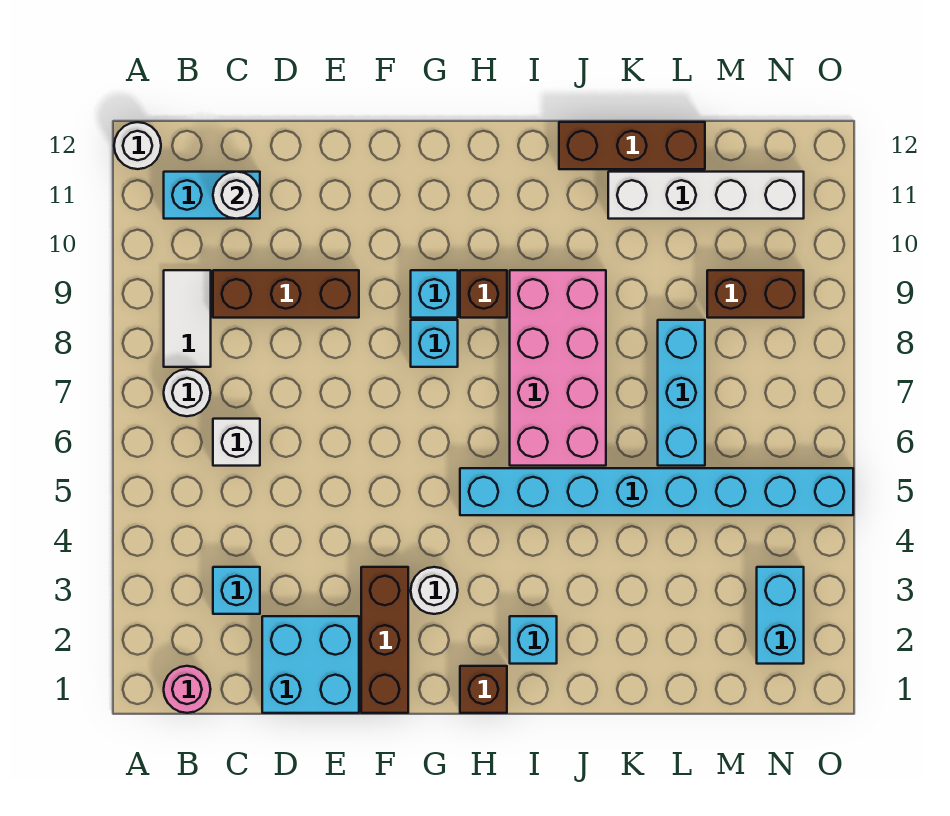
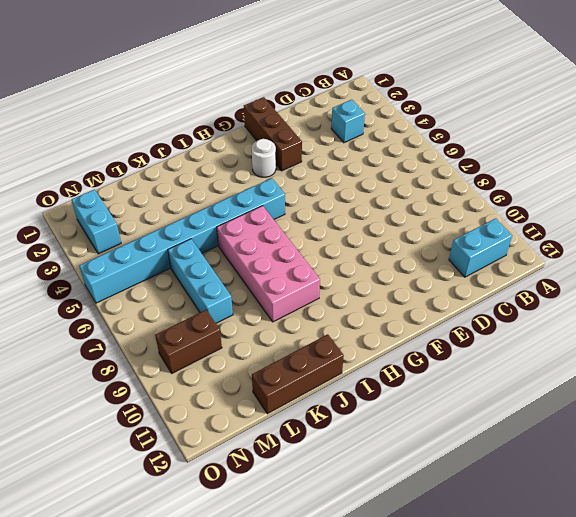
none -> white 1x1 round brick [114,122,161,169]
none -> pink 1x1 round brick [164,666,211,713]
none -> white 1x1 round brick [164,369,211,416]

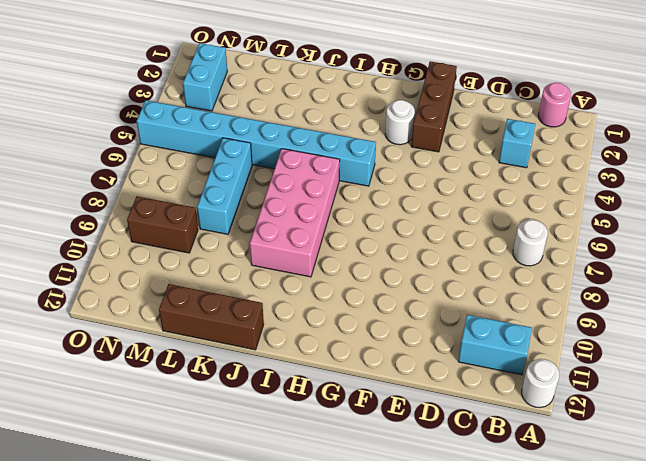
none -> white 1x2 tile [164,270,211,367]
none -> white 1x1 brick [213,419,260,466]
none -> brown 1x3 brick [213,270,359,318]

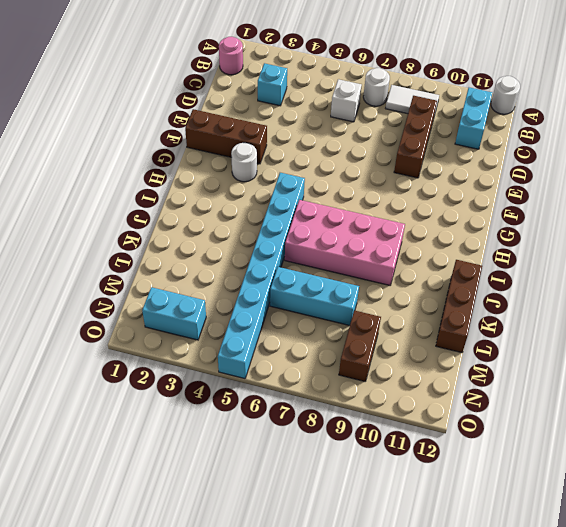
none -> cyan 2x2 brick [262,616,359,713]
none -> cyan 1x1 brick [411,320,458,367]
none -> cyan 1x1 brick [411,270,458,318]

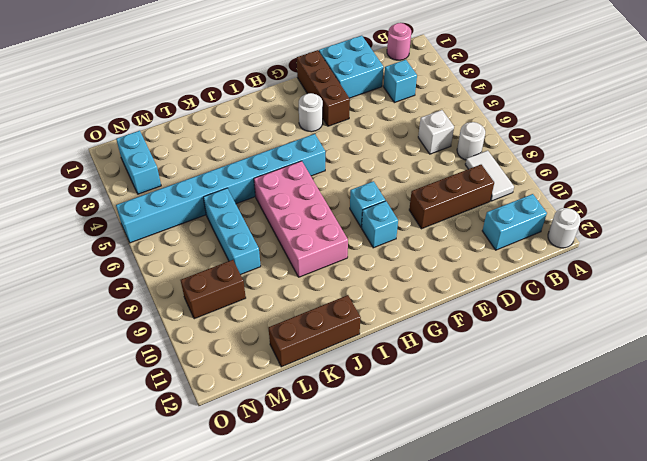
none -> brown 1x1 brick [460,666,507,713]
none -> brown 1x1 brick [460,270,507,318]
none -> cyan 1x1 brick [510,616,557,664]

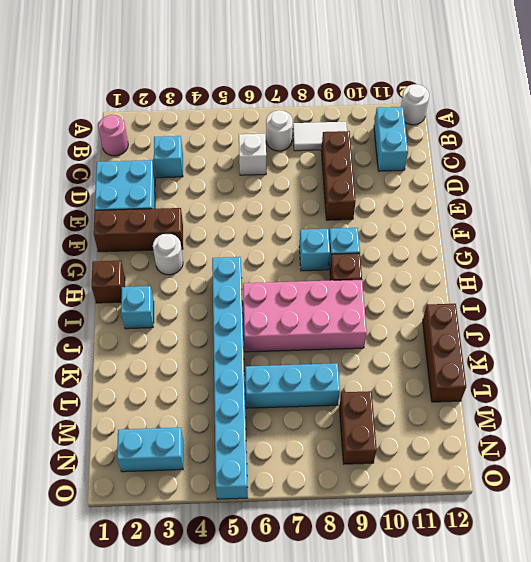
none -> white 1x4 brick [608,172,804,219]
none -> white 1x1 round brick [213,172,260,219]

